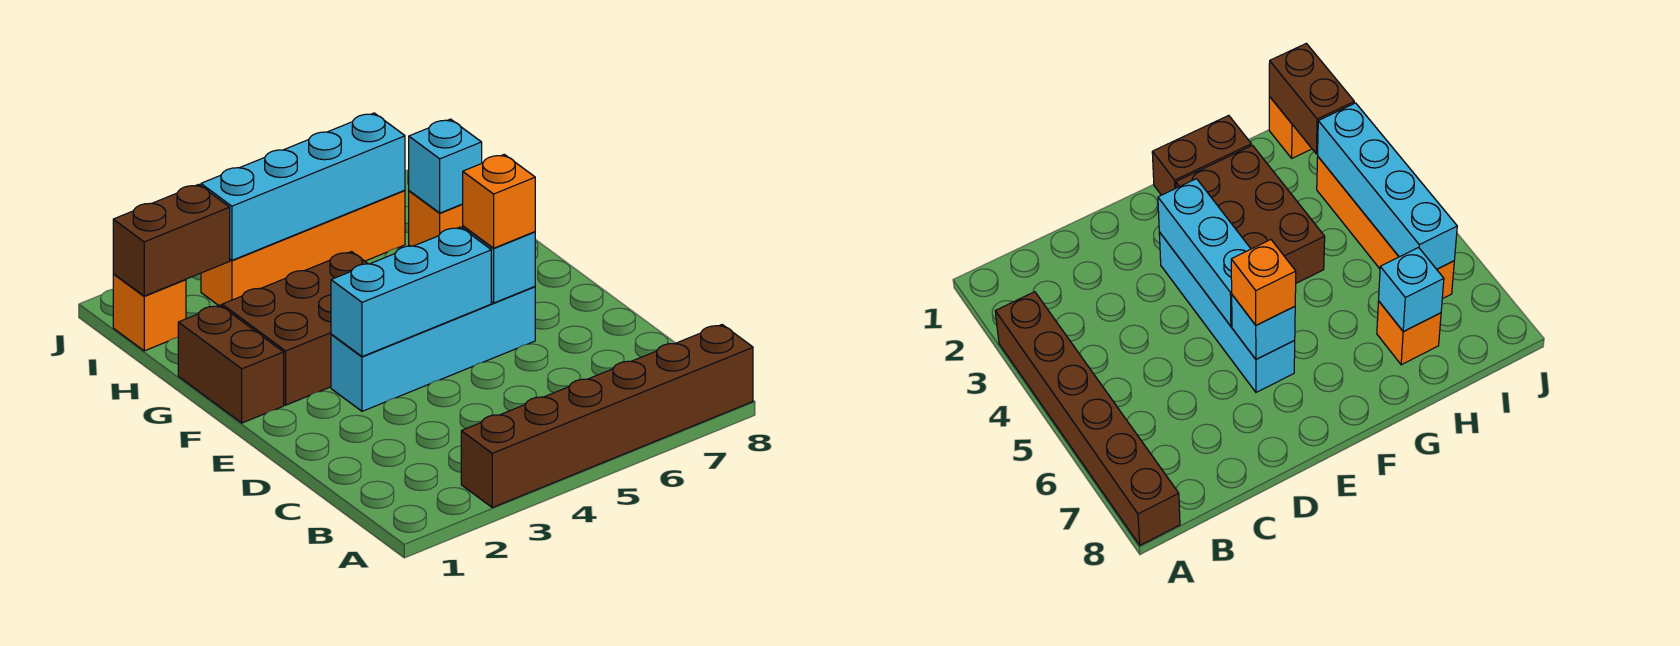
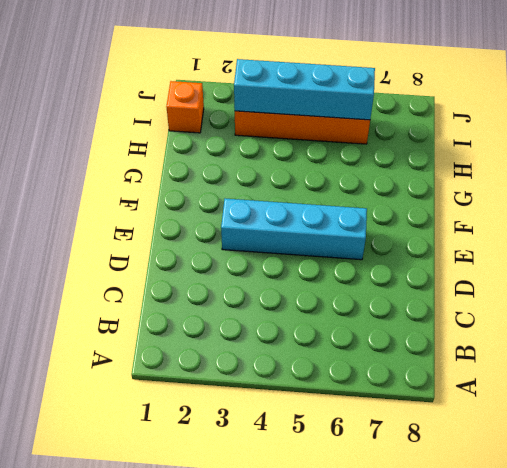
none -> brown 1x6 brick [461,325,753,507]
none -> brown 1x2 brick [178,305,284,423]
none -> brown 2x3 brick [222,252,368,405]

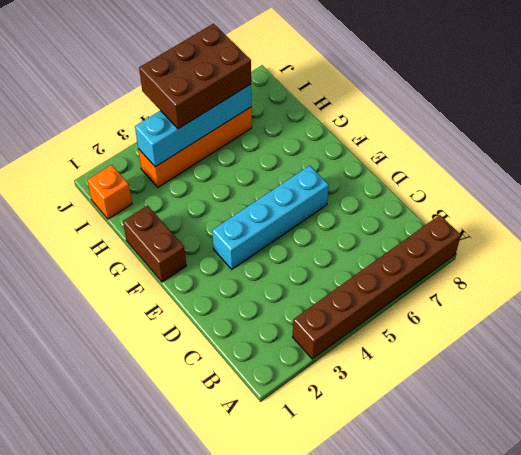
brown 2x3 brick [139,24,251,129] -> brown 2x3 brick moved to [222,252,368,405]
none -> orange 1x1 brick [409,191,463,246]
none -> cyan 1x3 brick [331,227,491,357]
none -> cyan 1x1 brick [463,226,535,303]

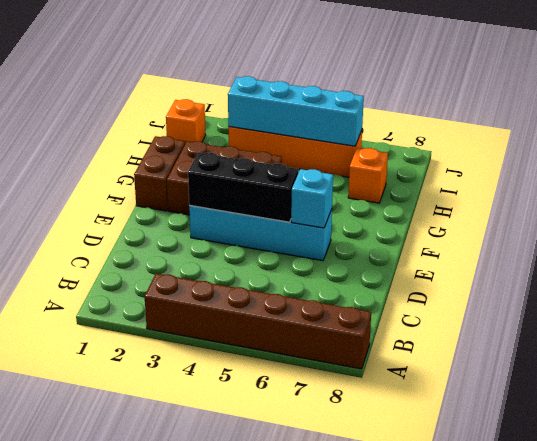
black 1x3 brick [188,153,298,222] -> cyan 1x3 brick [331,227,491,357]
none -> cyan 1x1 brick [409,119,482,213]
none -> brown 1x2 brick [113,184,230,296]
none -> orange 1x1 brick [463,154,535,248]

